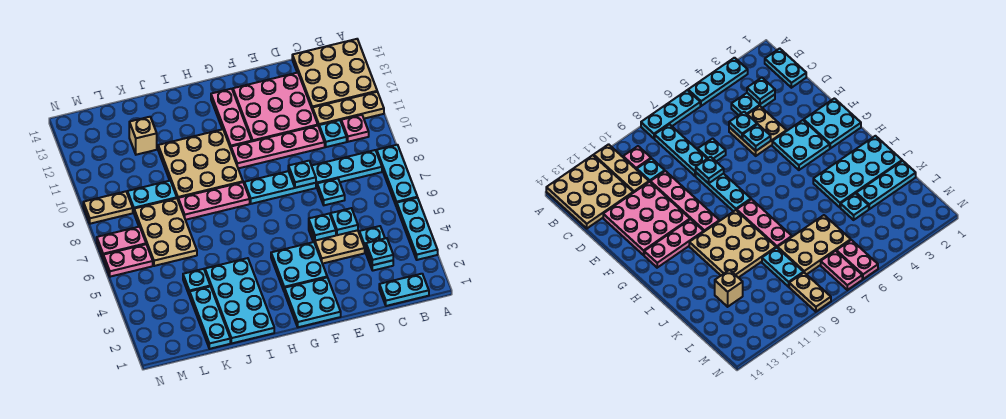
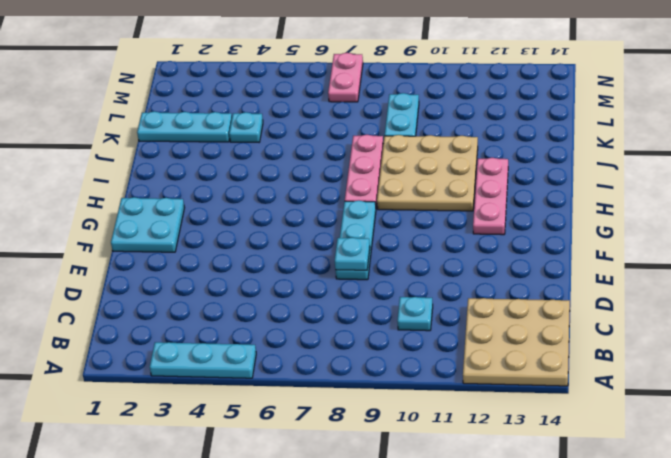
pink 1x3 plate [473,158,508,235] -> pink 1x3 plate turned to [211,89,252,148]
none -> cyan 1x3 plate [377,145,417,207]
none -> tan 1x3 plate [312,92,384,126]
none -> cyan 1x2 plate [379,274,429,306]
none -> cyan 1x3 plate [312,150,382,187]

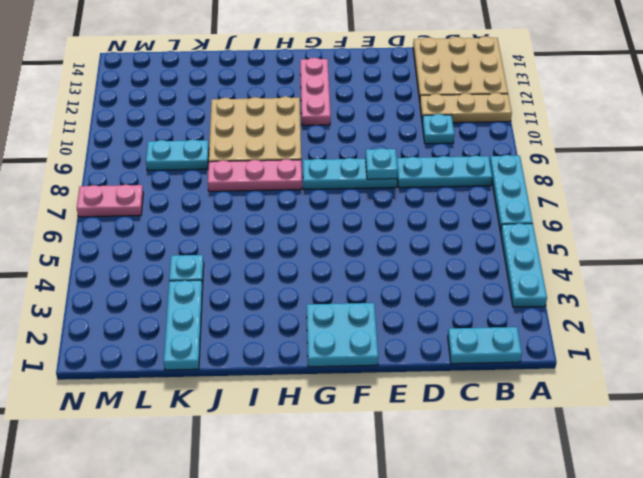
none -> pink 1x1 plate [341,115,369,142]
none -> cyan 1x2 plate [359,226,393,271]
none -> tan 2x2 plate [309,227,365,264]
none -> cyan 1x1 plate [317,179,345,205]

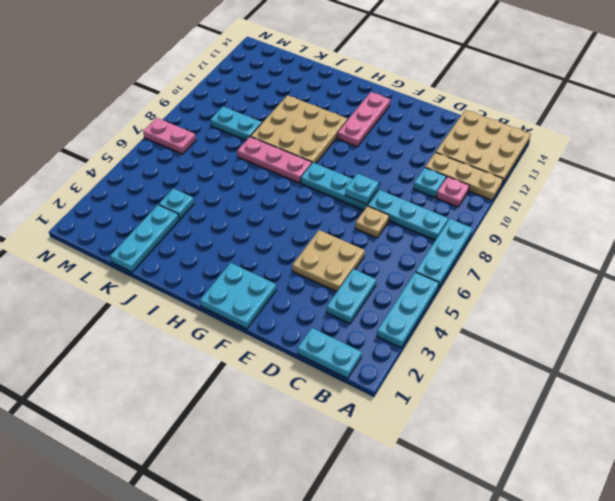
tan 1x1 plate [355,206,389,238] -> cyan 1x1 plate [317,179,345,205]
none -> pink 1x4 plate [231,126,325,168]
none -> pink 3x3 plate [233,73,318,141]
none -> cyan 2x2 plate [271,242,327,292]
none -> cyan 2x4 plate [205,258,274,343]

